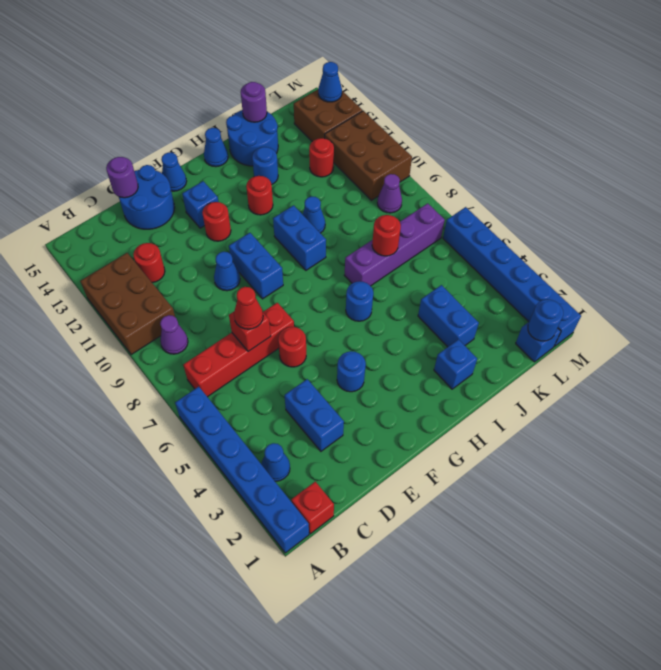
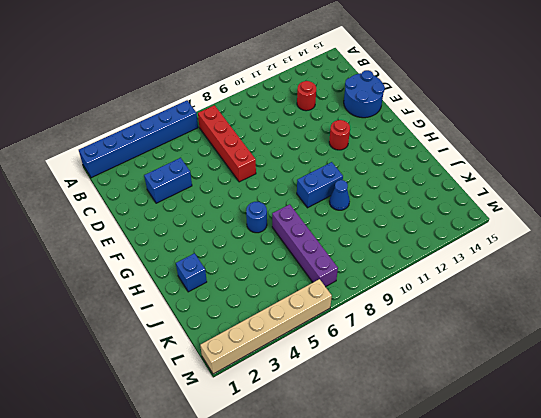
tan 1x6 brick [200,279,332,374] -> blue 1x6 brick [443,207,581,347]
none -> brown 2x3 brick [80,253,175,355]
none -> red 1x1 brick [291,482,334,534]
none -> blue 1x1 cone [261,443,290,481]
none -> purple 1x1 cone [160,315,188,354]

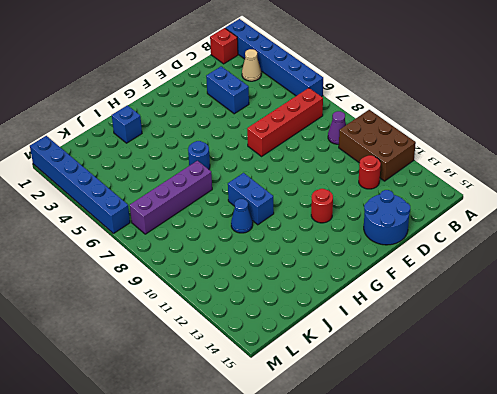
tan 1x1 cone [242,49,261,81] -> blue 1x1 cone [261,443,290,481]
none -> red 1x1 round brick [278,327,306,367]
none -> blue 1x1 cone [214,252,240,291]
none -> blue 1x1 round brick [337,351,366,392]
none -> blue 1x2 brick [229,233,283,299]

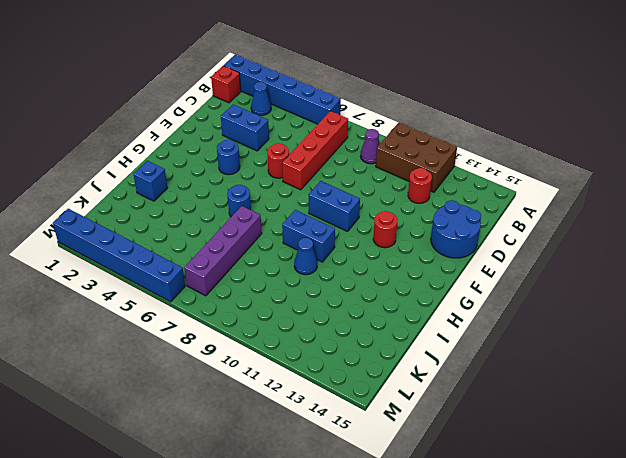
none -> blue 1x1 cone [214,252,240,291]
none -> blue 1x1 brick [182,181,218,228]
none -> blue 1x1 cone [161,152,187,191]
none -> red 1x1 round brick [246,176,273,215]

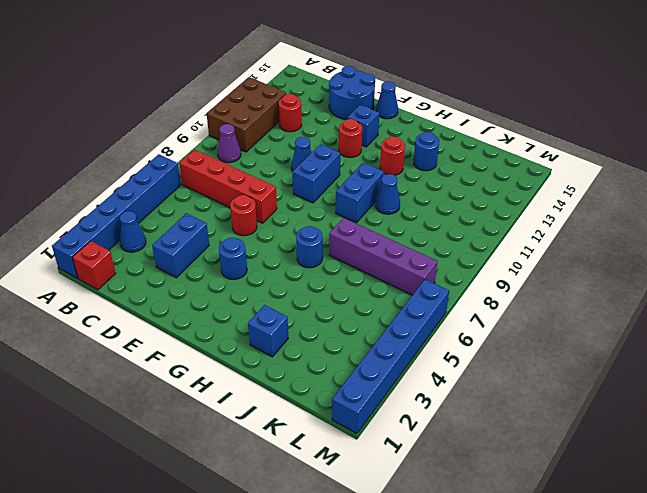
none -> blue 1x1 cone [204,128,228,167]
none -> blue 2x2 round brick [226,110,278,166]
none -> blue 1x2 brick [418,285,479,347]
none -> red 1x1 round brick [309,138,334,177]

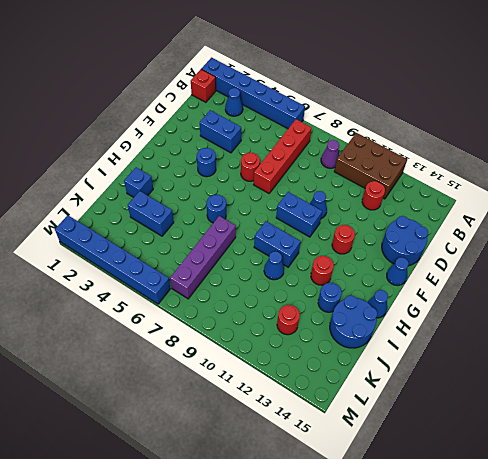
none -> blue 1x1 brick [182,181,218,228]
none -> blue 1x1 brick [516,322,561,362]
none -> purple 1x1 cone [377,174,402,213]
none -> brown 2x3 brick [325,111,412,200]

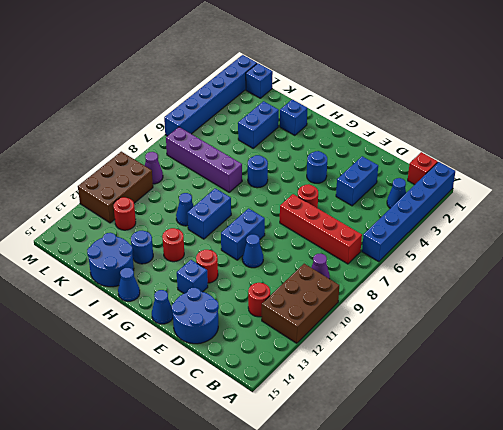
none -> brown 2x2 brick [294,90,363,142]
none -> red 1x1 brick [229,312,271,351]
none -> purple 1x1 round brick [106,157,138,198]
none -> red 1x1 round brick [372,215,401,256]

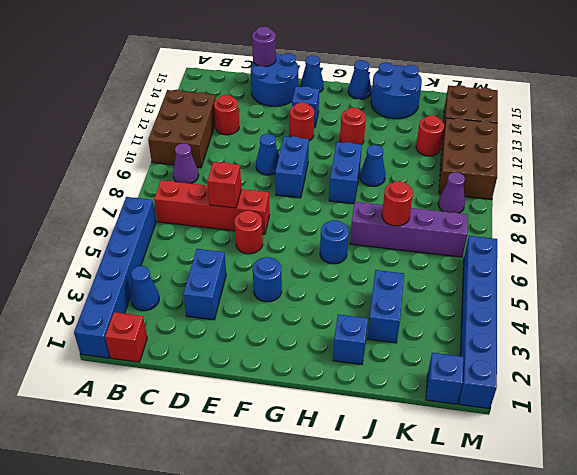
none -> blue 1x1 round brick [252,147,278,185]
none -> purple 1x1 round brick [241,82,267,122]
none -> blue 1x1 round brick [528,299,563,341]
none -> blue 1x1 cone [318,62,342,102]

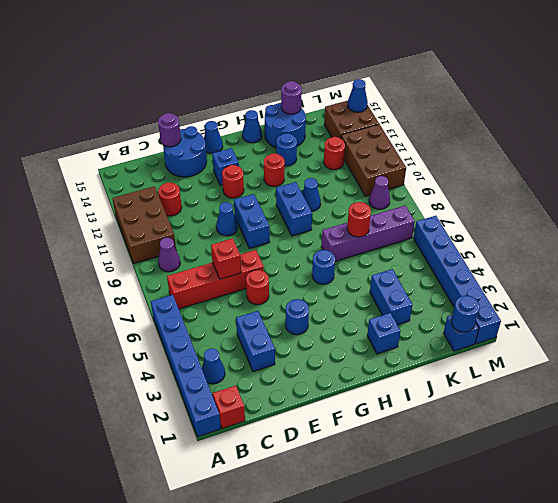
none -> red 1x1 cone [234,287,263,329]

